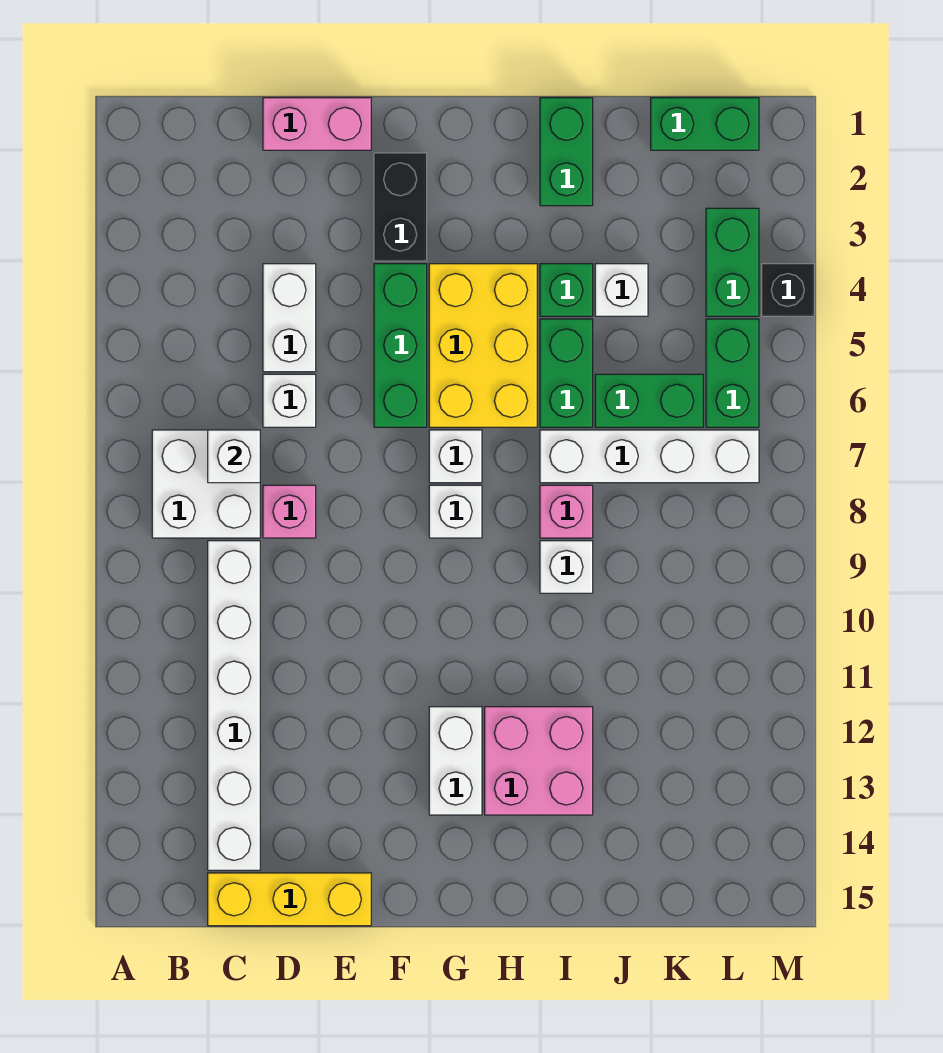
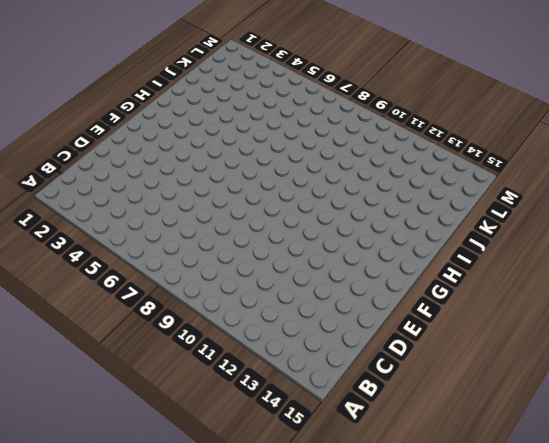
none -> white 2x2 brick [152,430,260,538]
none -> white 1x6 brick [208,541,260,870]
none -> yellow 1x3 brick [208,873,371,926]

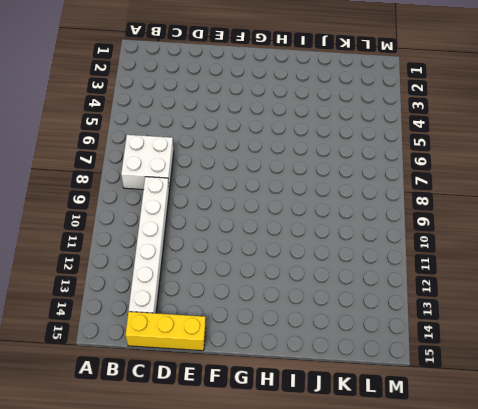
none -> pink 1x2 brick [263,98,371,150]
none -> white 1x2 brick [263,264,316,372]
none -> white 1x1 brick [263,374,316,427]

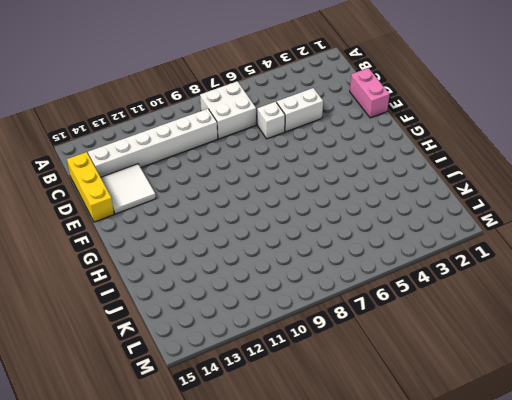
white 2x2 tile [101,164,156,214] -> none
none -> pink 1x1 brick [263,485,316,538]
none -> black 1x2 brick [374,153,427,261]
none -> green 1x3 brick [374,264,427,427]

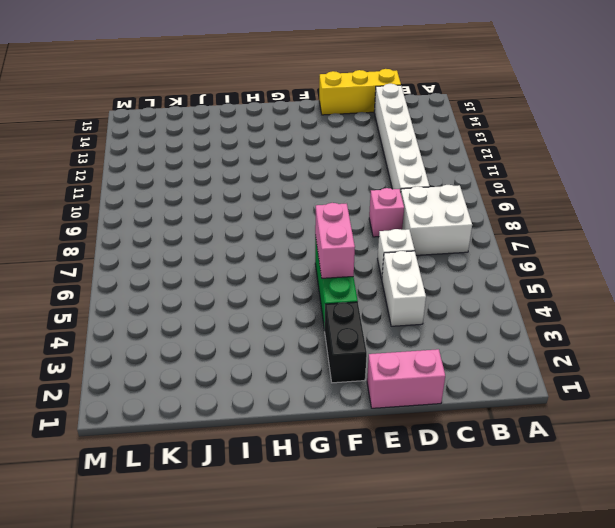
pink 1x2 brick [315,203,355,278] -> none
none -> yellow 2x3 brick [429,264,537,427]
none -> white 1x1 brick [429,430,482,483]
none -> white 1x1 brick [429,485,482,538]

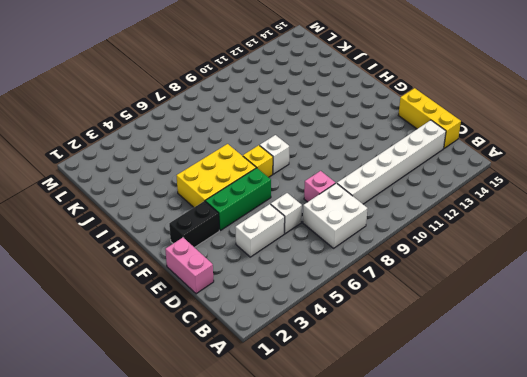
yellow 1x1 brick [243,145,273,177] -> white 1x1 brick [429,430,482,483]
none -> white 1x2 brick [429,707,482,815]
none -> pink 2x2 brick [485,707,593,815]
none -> green 1x2 brick [540,98,593,206]

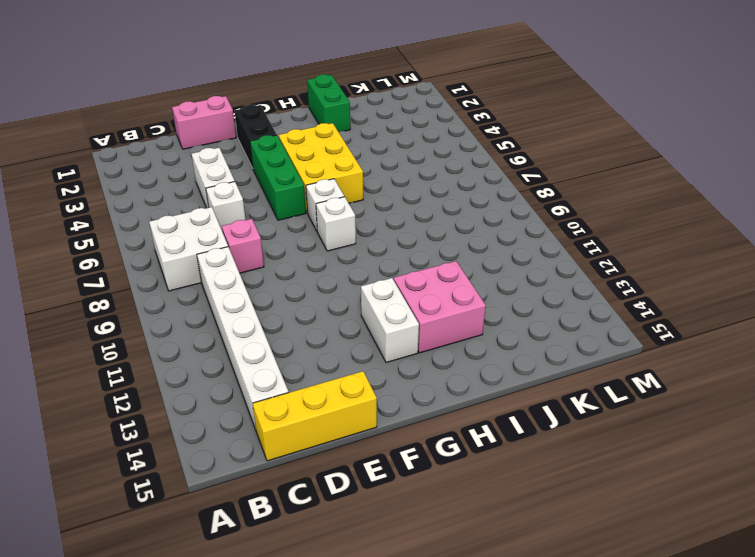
none -> green 1x1 brick [540,264,593,316]
none -> green 1x2 brick [540,319,593,427]
none -> white 1x4 brick [540,430,759,483]

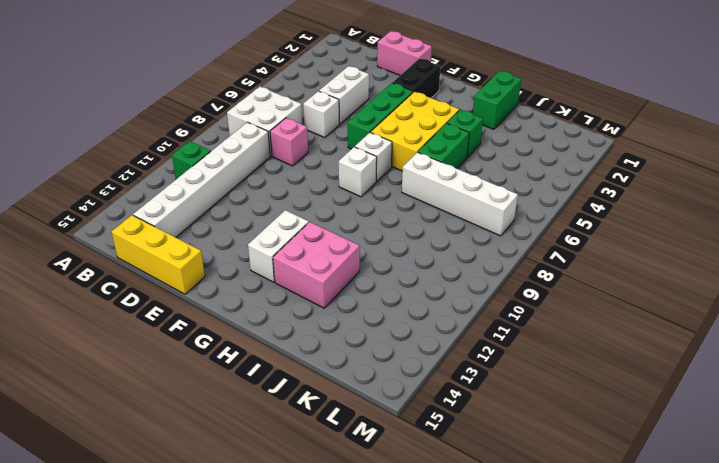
green 1x1 brick [172,141,211,179] -> none
none -> pink 1x1 brick [540,485,593,538]
none -> white 1x1 brick [540,541,593,593]
none -> white 1x1 brick [595,264,648,316]

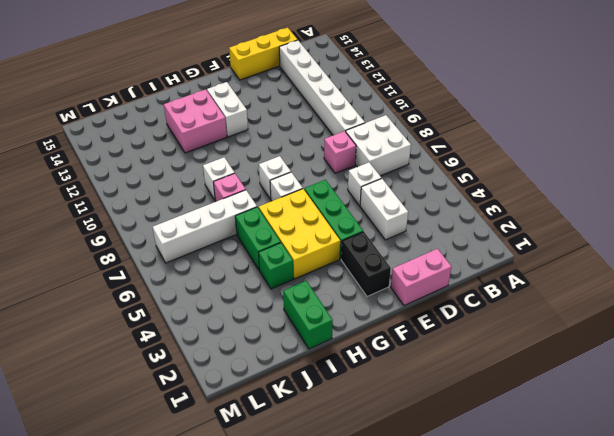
none -> white 1x1 brick [595,264,648,316]
none -> green 1x2 brick [595,374,703,427]
none -> green 1x2 brick [651,98,759,150]

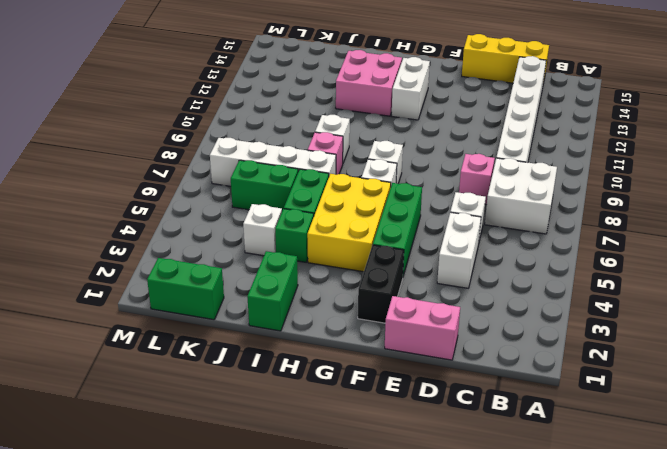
none -> green 1x2 brick [706,208,759,316]
none -> green 1x2 brick [706,319,759,427]
none -> black 1x1 brick [762,264,814,316]

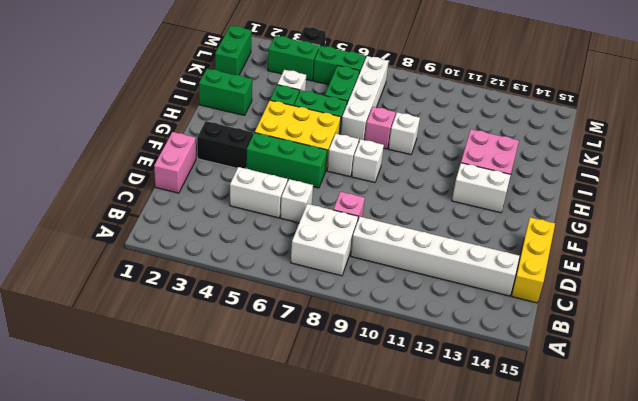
none -> white 1x1 brick [208,430,260,483]

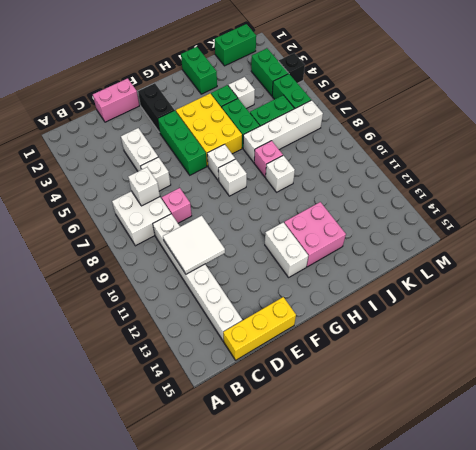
white 2x2 tile [163,216,225,274] -> none

